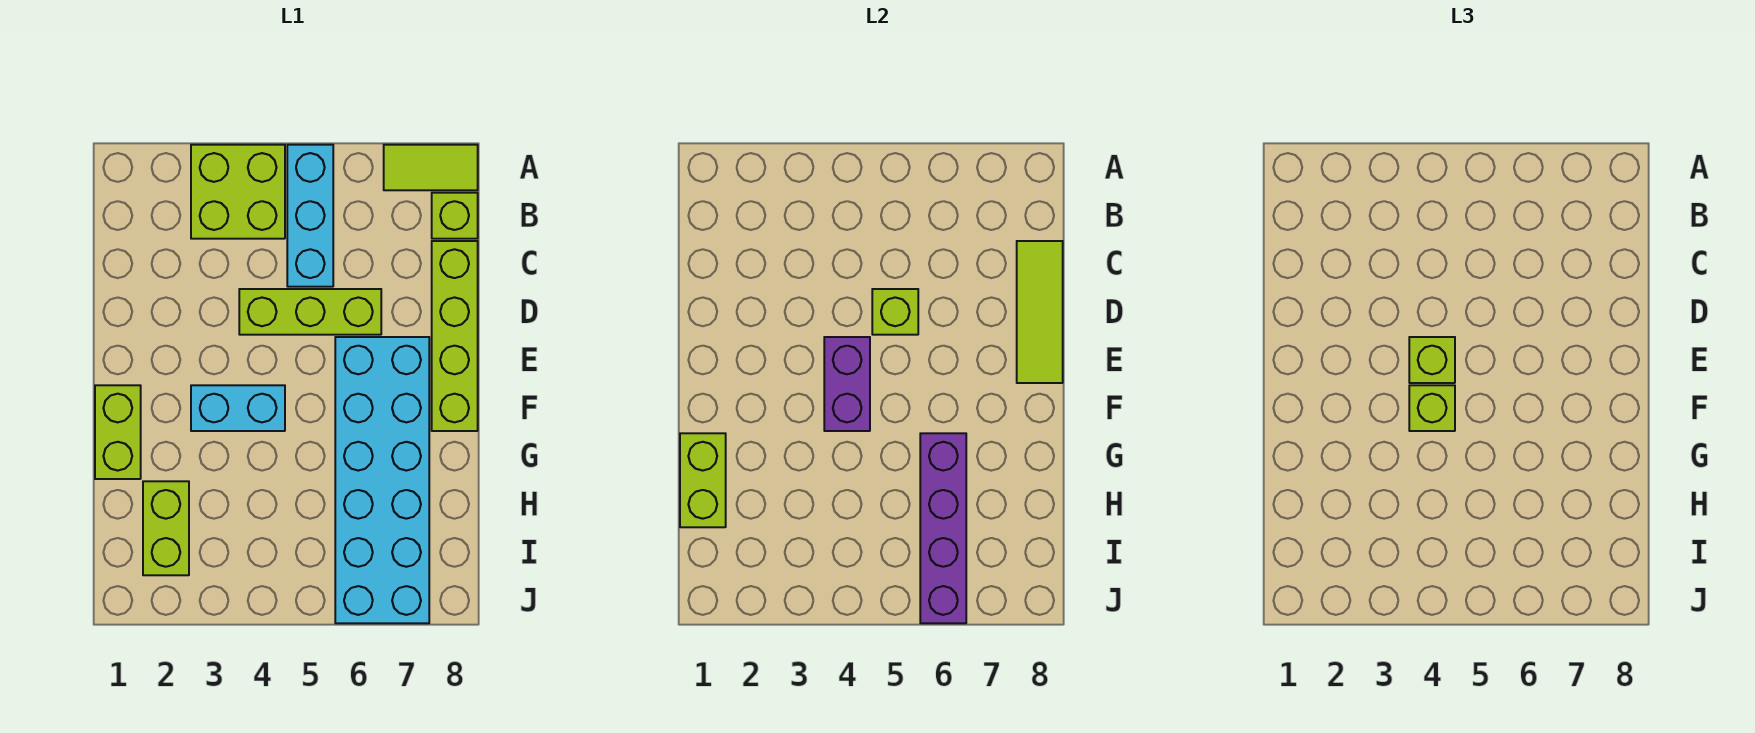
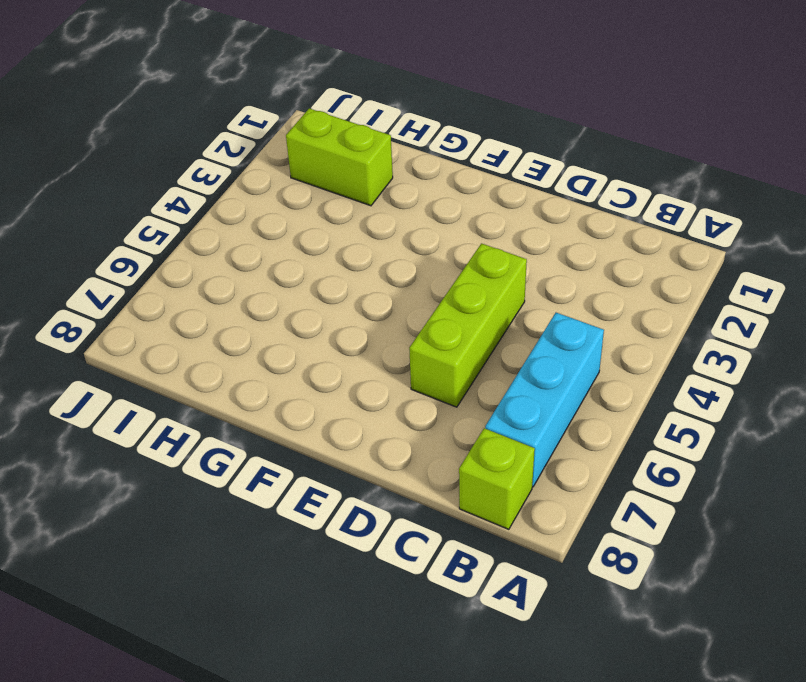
cyan 1x3 brick [485,313,604,487] -> cyan 1x3 brick turned to [287,145,333,287]
none -> lime 2x2 brick [191,145,285,239]
none -> lime 1x2 tile [384,145,478,190]
none -> lime 1x4 brick [432,241,478,431]

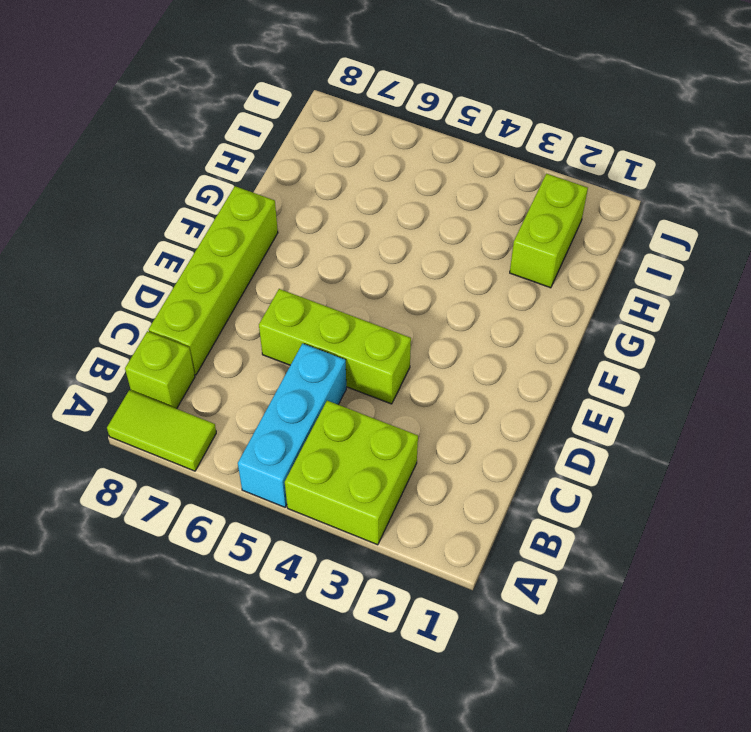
none -> cyan 2x6 brick [335,337,429,623]
none -> lime 1x2 brick [95,385,141,479]
none -> cyan 1x2 brick [191,385,285,431]

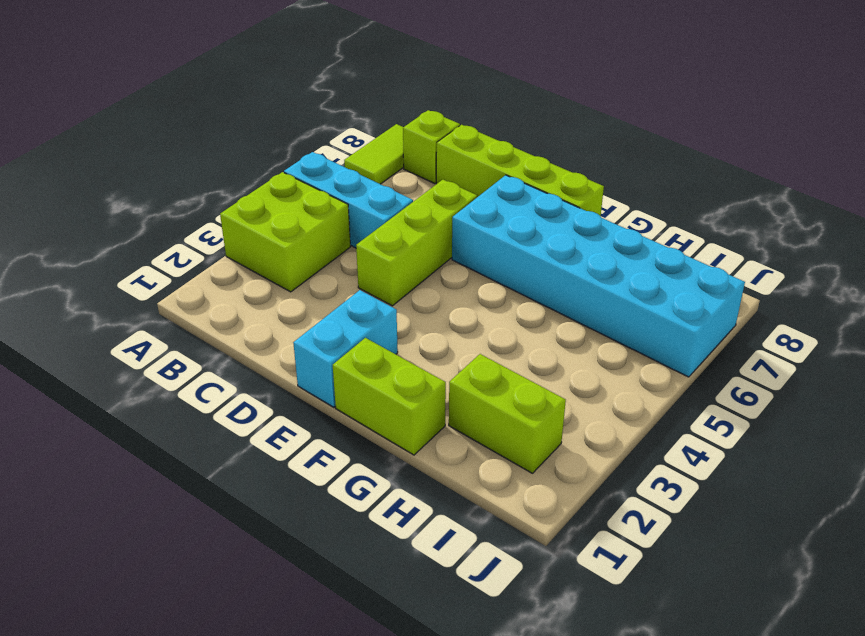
cyan 1x2 brick [293,290,398,407] -> cyan 1x2 brick moved to [191,385,285,431]
none -> lime 1x3 tile [1017,241,1063,383]
none -> lime 1x1 brick [872,289,918,335]
none -> purple 1x2 brick [824,337,870,431]

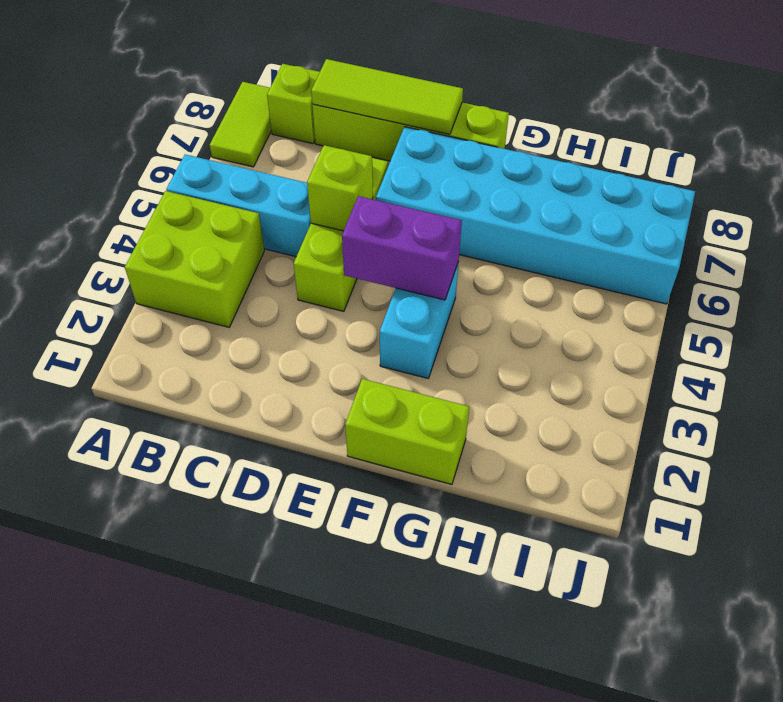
none -> lime 1x2 brick [143,481,189,575]
none -> lime 1x2 brick [680,433,726,527]
none -> purple 1x4 brick [920,433,966,623]

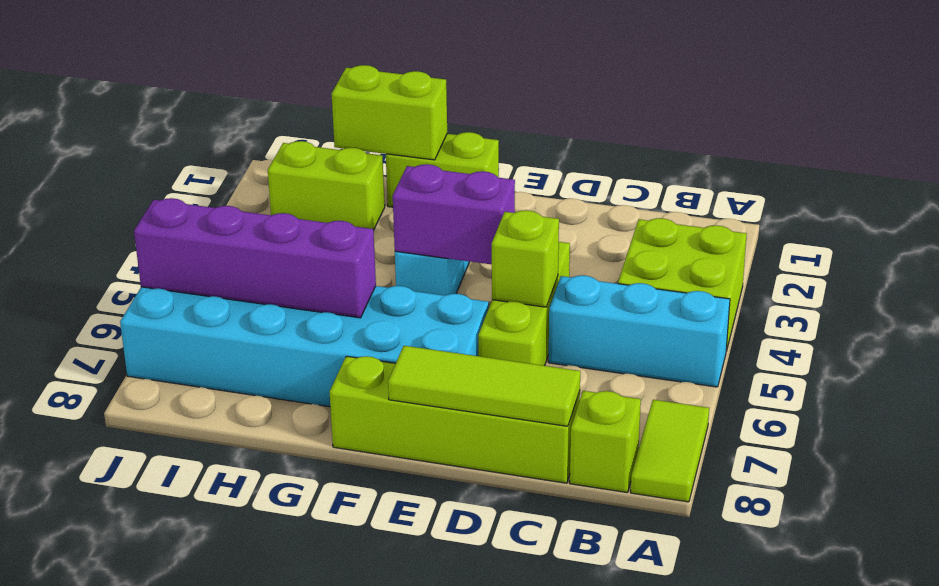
none -> lime 1x1 brick [1409,337,1455,383]
none -> lime 1x1 brick [1409,385,1455,431]

